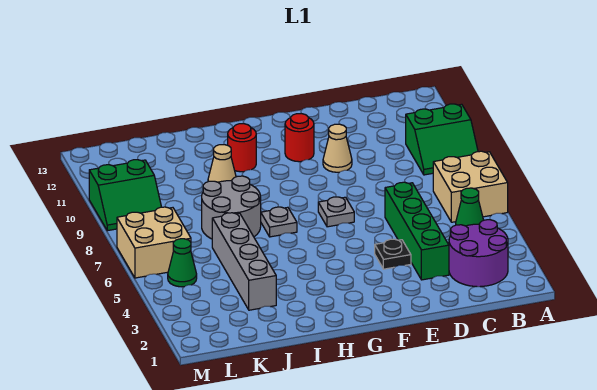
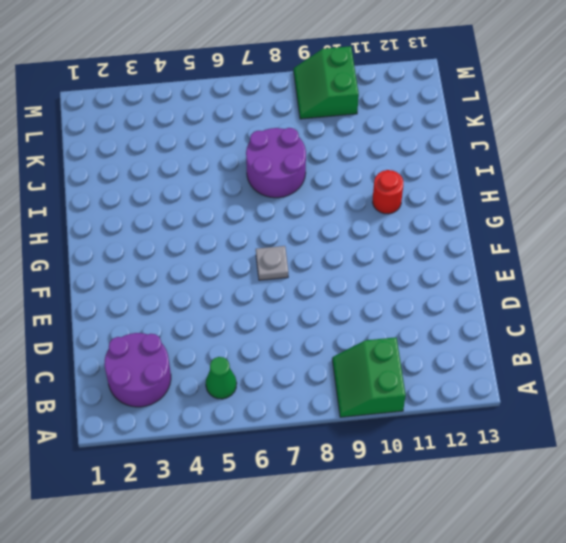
purple 2x2 round brick [246,128,306,198] -> grey 2x2 round brick [202,176,261,239]
none -> tan 2x2 brick [433,151,508,222]
none -> green 1x4 brick [385,182,449,280]
none -> black 1x1 plate [375,239,411,269]

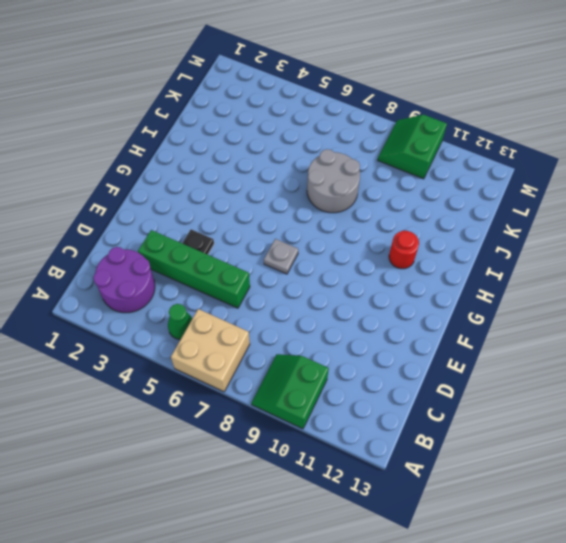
none -> tan 1x1 cone [323,124,352,172]
none -> red 1x1 round brick [285,114,314,162]
none -> grey 1x1 plate [261,207,297,237]

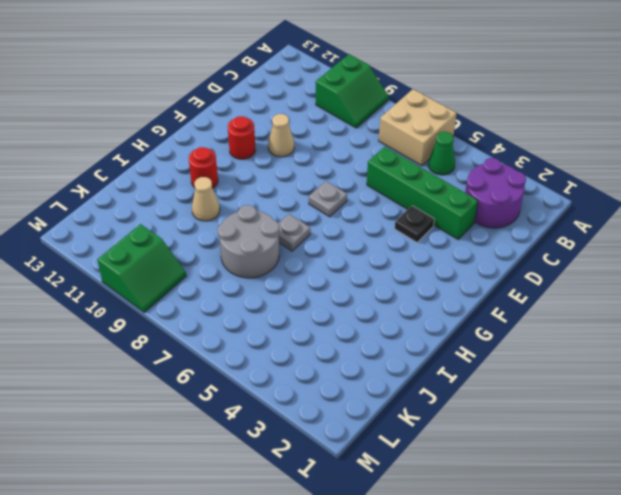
none -> grey 1x4 brick [212,213,276,310]
none -> green 1x1 cone [168,239,197,287]
none -> tan 2x2 brick [117,207,191,278]

